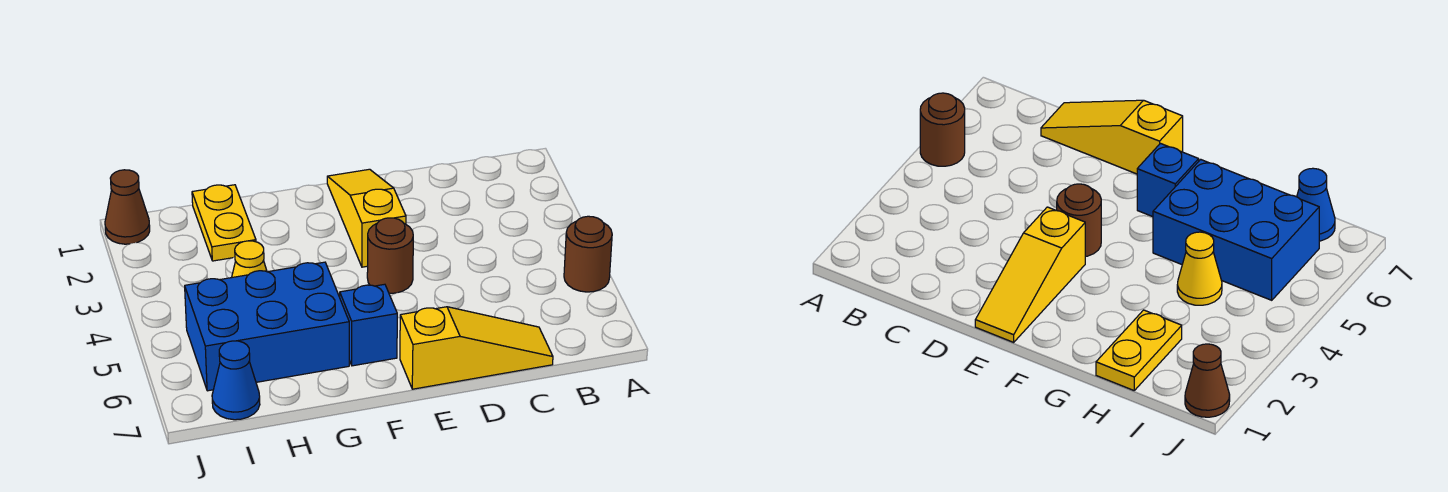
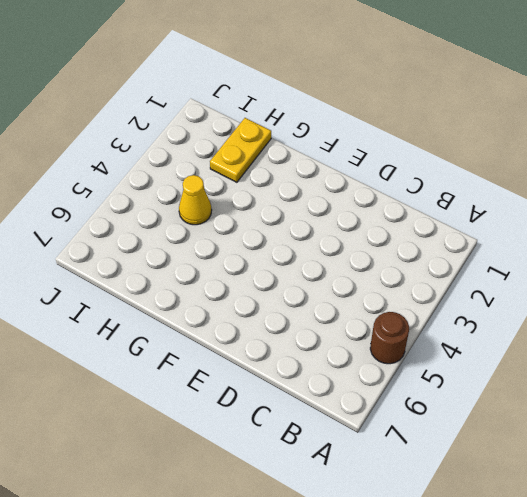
none -> yellow 1x3 slope [400,307,553,389]
none -> yellow 1x3 slope [327,169,406,267]

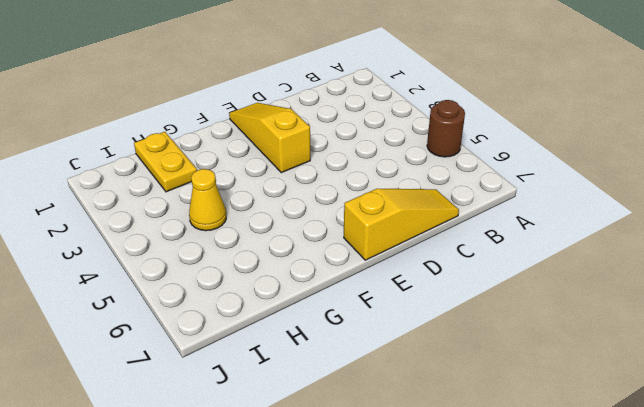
none -> brown 1x1 round brick [367,218,413,293]
none -> blue 1x1 brick [340,284,397,366]

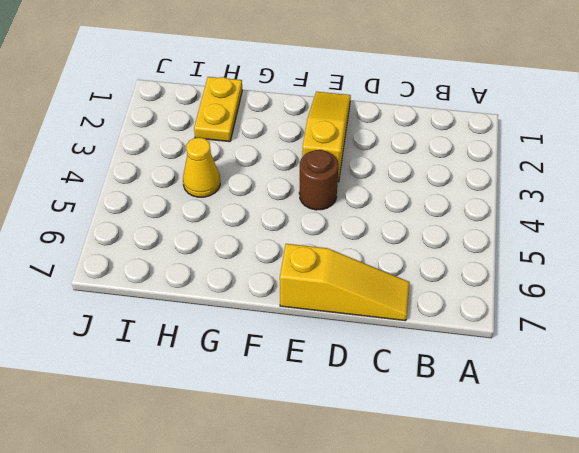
none -> brown 1x1 round brick [564,216,612,292]
none -> blue 1x1 brick [340,284,397,366]

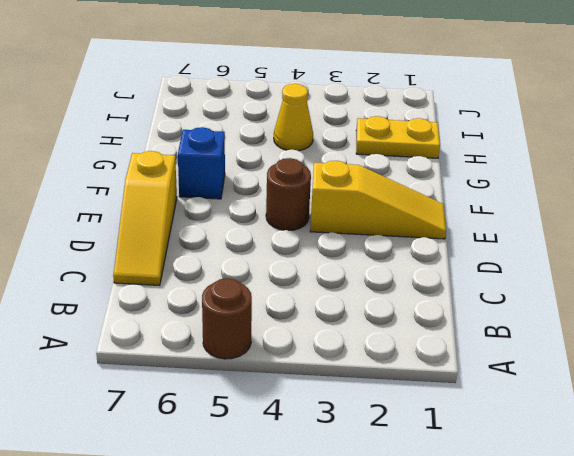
none -> blue 2x3 brick [185,262,349,391]
none -> blue 1x1 cone [212,341,260,420]

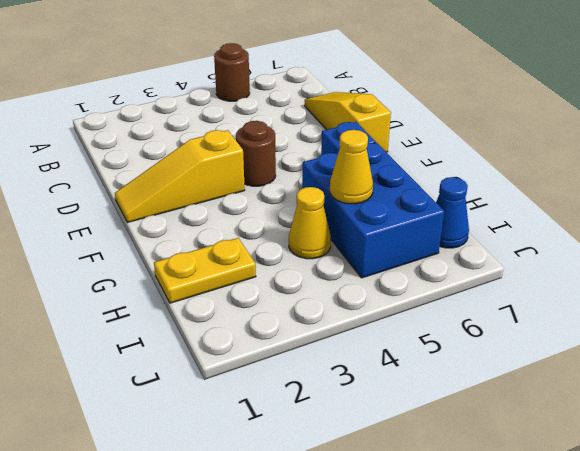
yellow 1x1 cone [330,130,373,204] -> none
none -> brown 1x1 cone [105,170,150,244]

